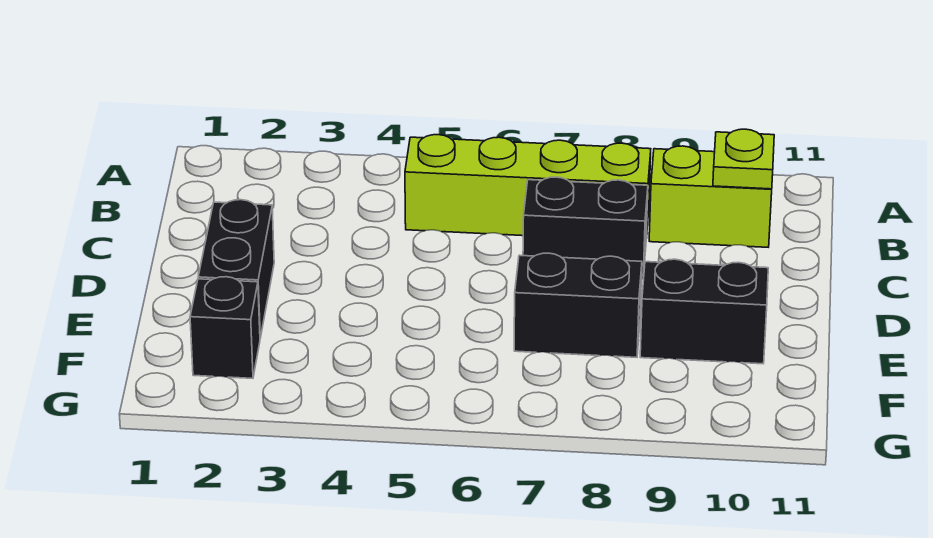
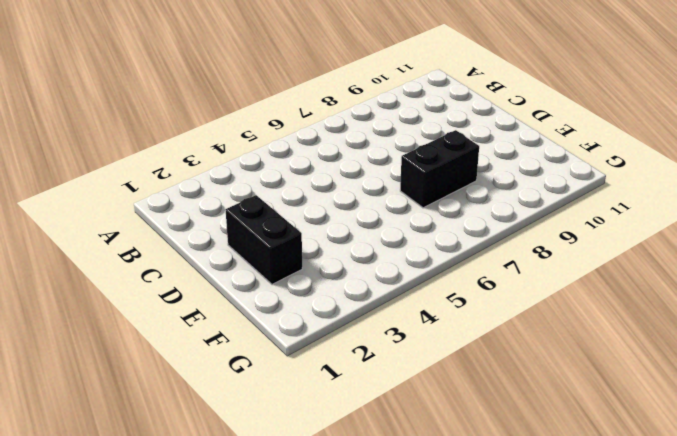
none -> lime 1x4 brick [405,135,651,238]
none -> lime 1x2 brick [649,146,772,247]

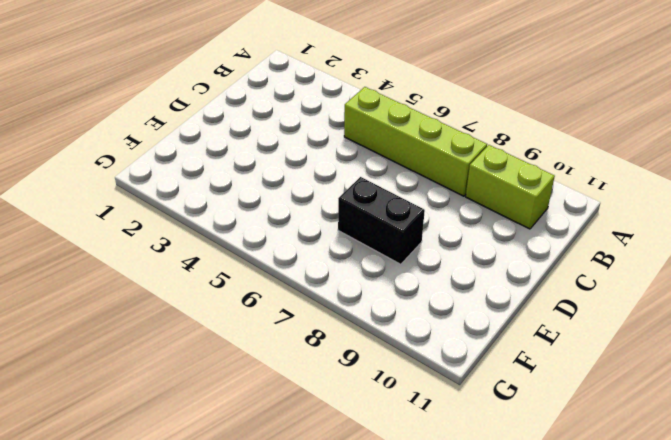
none -> black 1x2 brick [523,177,648,279]
none -> black 1x2 brick [198,200,274,338]

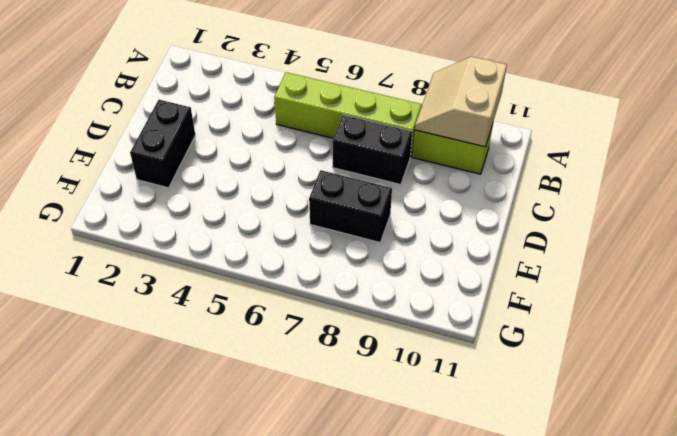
tan 2x2 slope [415,57,507,147] -> lime 1x1 plate [713,129,774,189]
none -> black 1x2 brick [640,259,768,364]
none -> black 1x1 brick [190,277,260,378]

